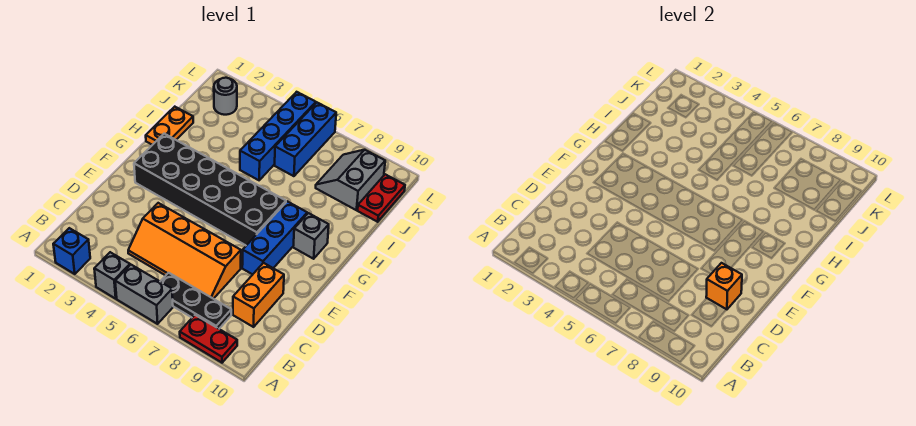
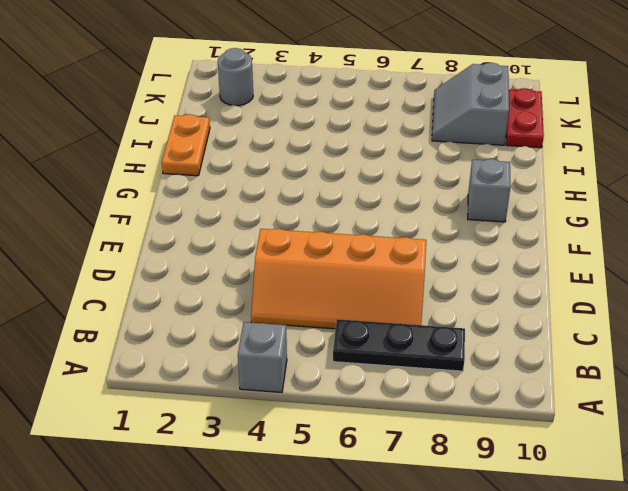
none -> blue 1x1 brick [53,228,90,274]
none -> grey 1x2 brick [115,265,173,324]
none -> red 1x2 plate [180,315,237,363]

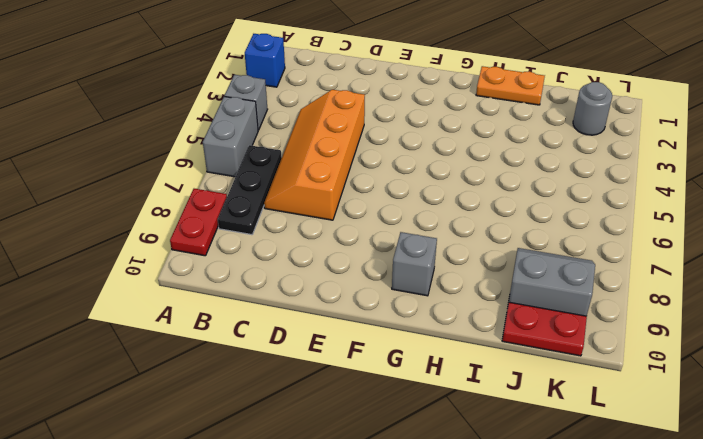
none -> orange 1x2 brick [233,263,284,327]
none -> blue 1x3 brick [242,201,307,274]
none -> black 2x6 brick [134,134,286,245]

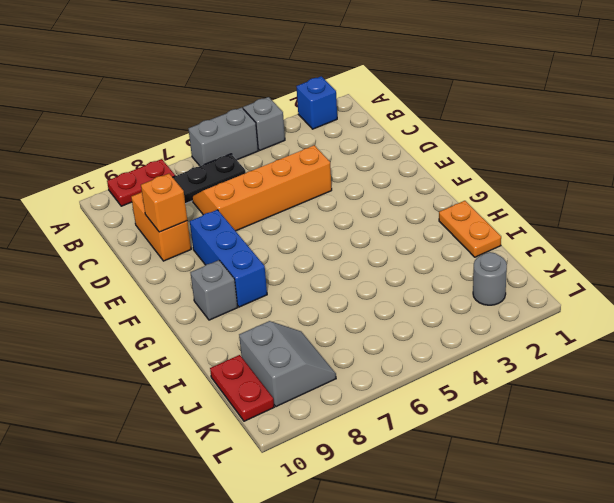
none -> black 2x6 brick [134,134,286,245]
none -> blue 1x4 brick [240,92,316,180]
none -> blue 1x3 brick [275,103,336,176]

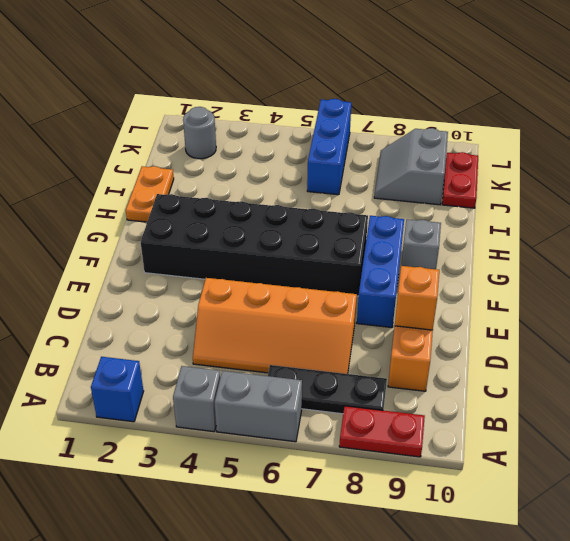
none -> blue 1x4 brick [240,92,316,180]

